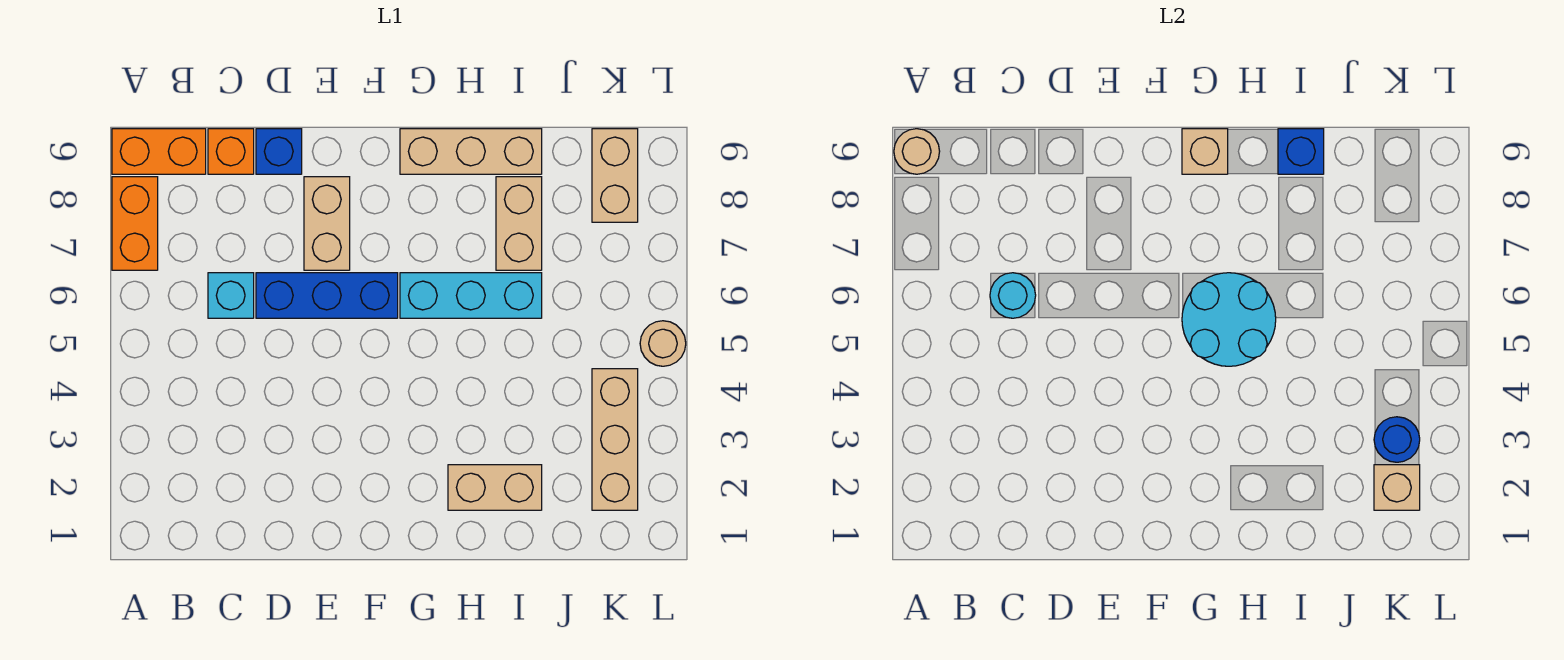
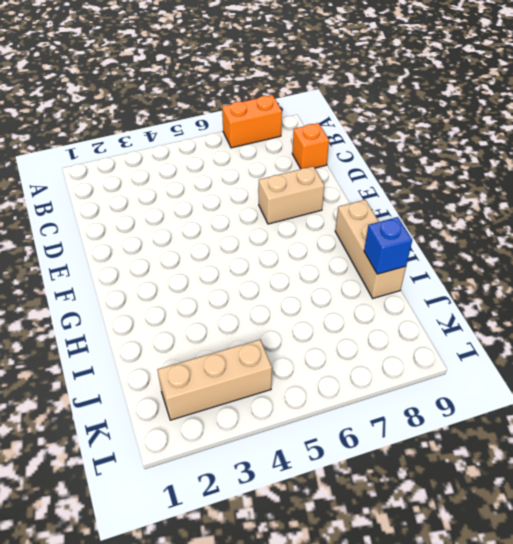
none -> orange 1x2 brick [112,129,206,174]
none -> cyan 1x1 brick [208,273,254,318]
none -> blue 1x3 brick [256,273,398,318]

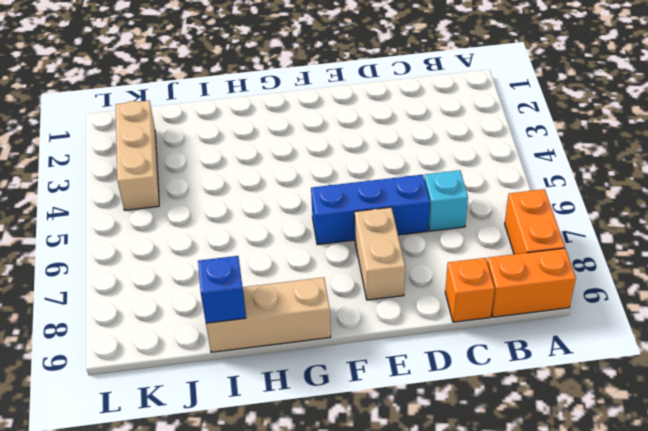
none -> blue 1x1 brick [256,129,302,174]
none -> cyan 1x3 brick [400,273,542,318]
none -> tan 1x2 brick [448,465,542,510]

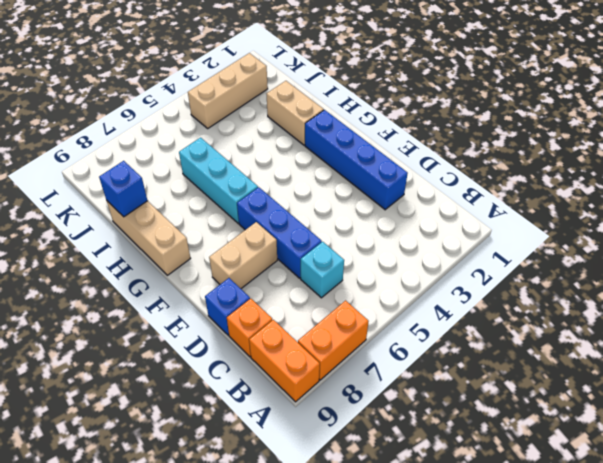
blue 1x4 brick [305,110,408,210] -> none
none -> tan 1x2 brick [496,177,542,270]
none -> tan 1x2 brick [592,129,638,222]
none -> tan 1x1 round brick [640,321,686,366]

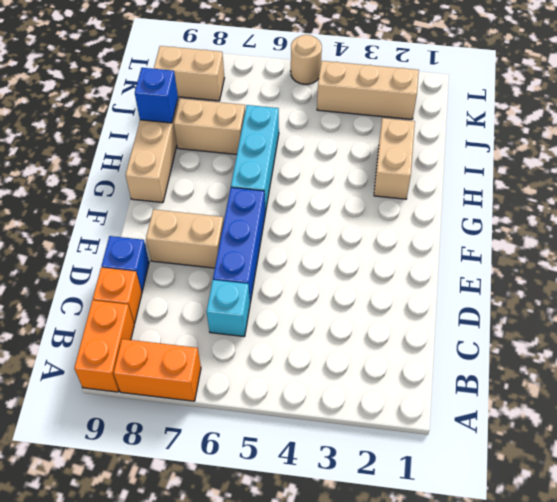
none -> tan 1x1 round brick [894,129,940,174]
none -> cyan 1x1 round brick [990,273,1036,318]
none -> cyan 2x2 round brick [1182,273,1276,366]

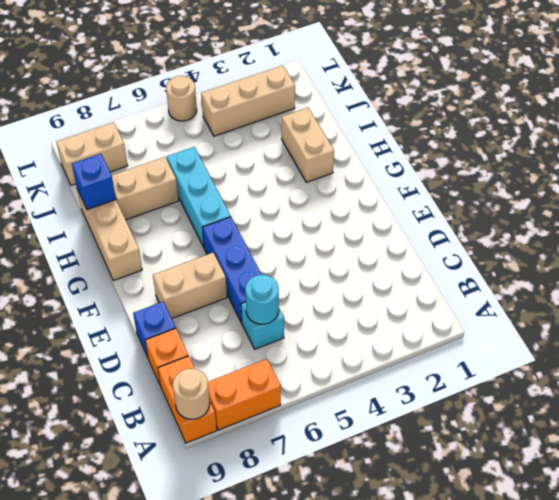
none -> cyan 2x2 round brick [1182,273,1276,366]
none -> tan 1x1 brick [1182,129,1228,174]
none -> tan 1x1 brick [1374,465,1420,510]

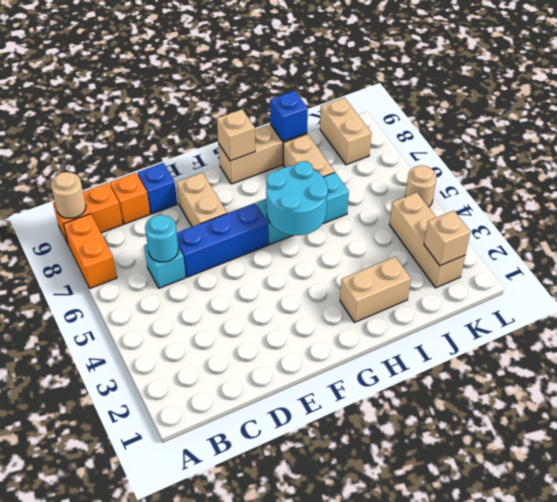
none -> blue 1x1 round brick [1374,417,1420,462]

